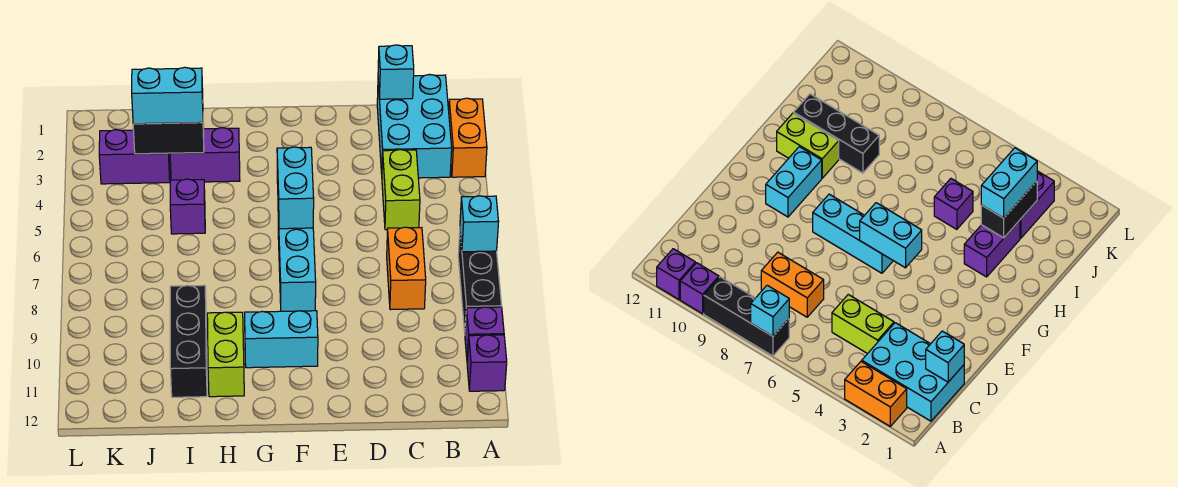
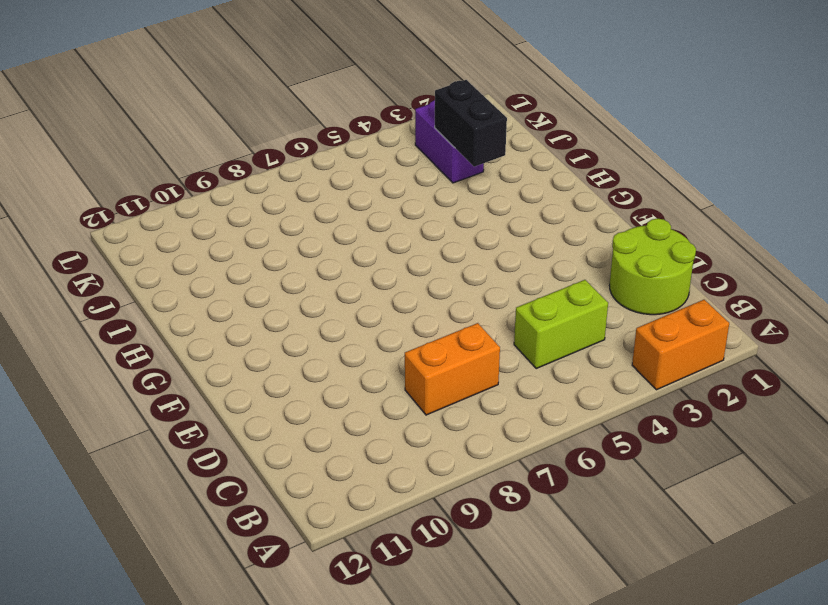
lime 2x2 round brick [610,219,696,315] -> cyan 2x3 brick [377,74,452,178]
none -> black 1x3 brick [458,233,502,332]
none -> purple 1x1 brick [465,307,504,358]
none -> purple 1x1 brick [467,335,507,391]

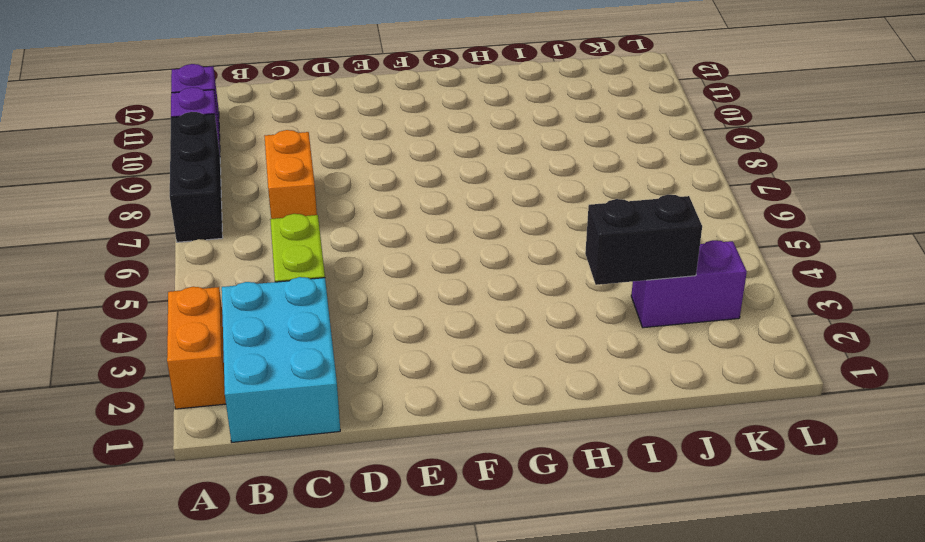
none -> cyan 1x3 brick [278,216,316,311]
none -> cyan 1x2 brick [245,311,318,368]
none -> purple 1x2 brick [170,128,240,182]

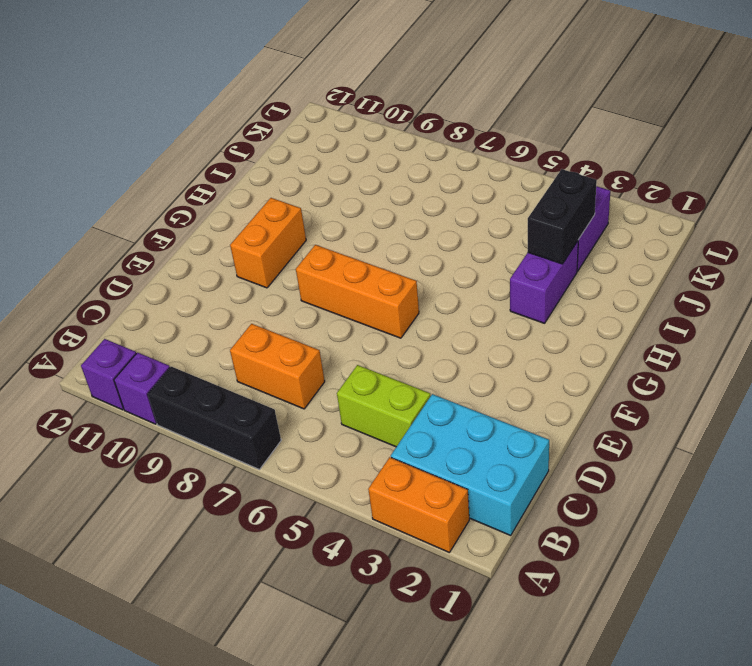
orange 1x3 brick [296,245,419,338] -> cyan 1x3 brick [278,216,316,311]
orange 1x2 brick [230,198,306,288] -> cyan 1x2 brick [245,311,318,368]
none -> lime 1x2 brick [207,312,244,397]
none -> purple 1x1 brick [170,179,205,234]
none -> black 1x3 brick [170,285,207,397]

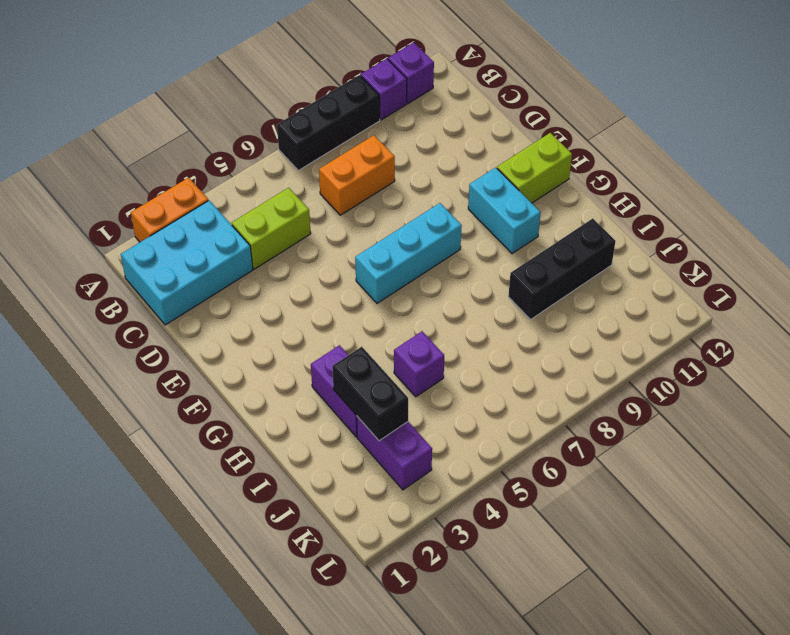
lime 1x2 brick [497,133,572,203] -> lime 1x2 brick moved to [207,312,244,397]
none -> cyan 1x1 brick [460,196,499,252]
none -> cyan 1x1 brick [378,45,414,99]
none -> cyan 1x2 brick [277,147,314,229]

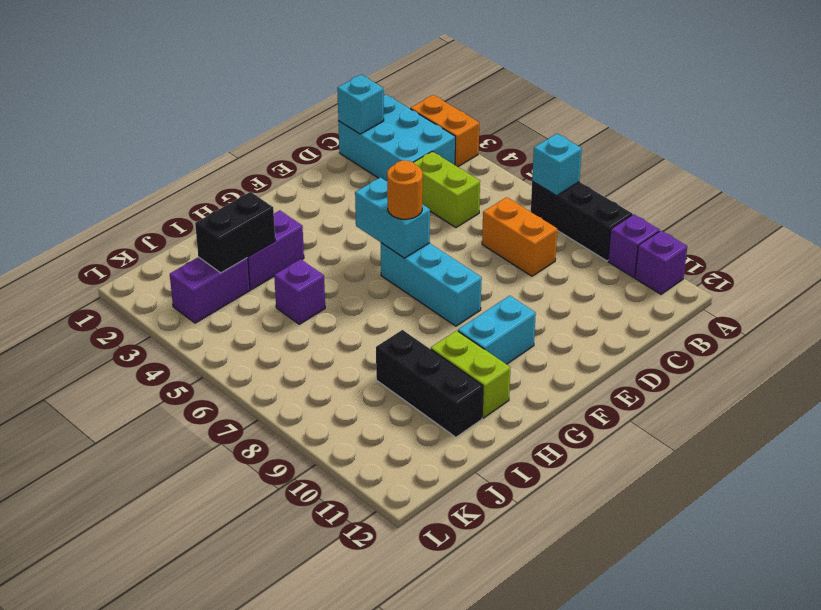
orange 1x1 round brick [387,160,423,219] -> none
none -> cyan 1x2 brick [132,67,203,124]

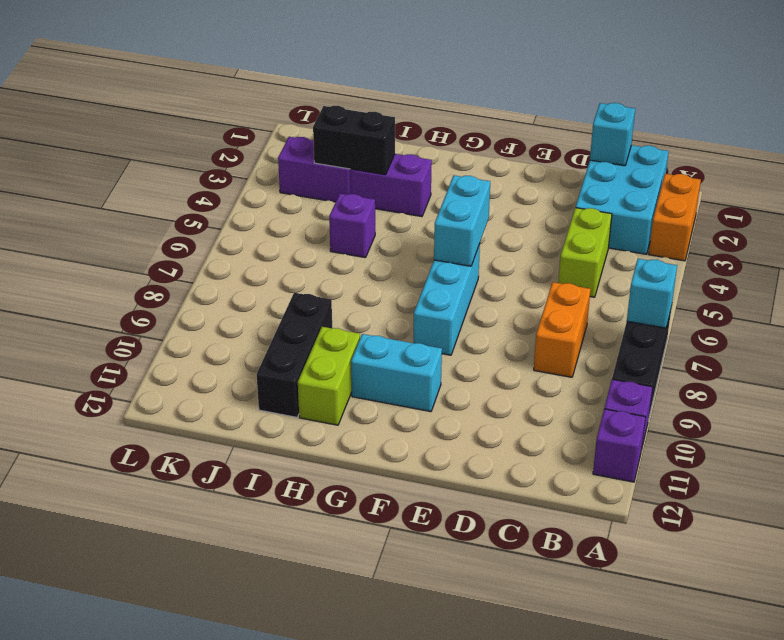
none -> cyan 1x2 brick [132,67,203,124]

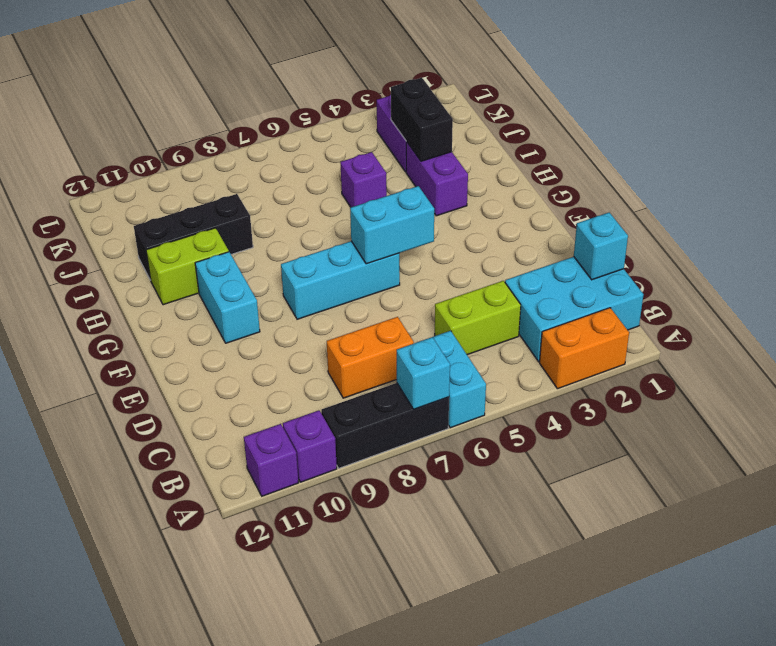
cyan 1x2 brick [433,331,486,428] -> cyan 1x2 brick moved to [132,67,203,124]

